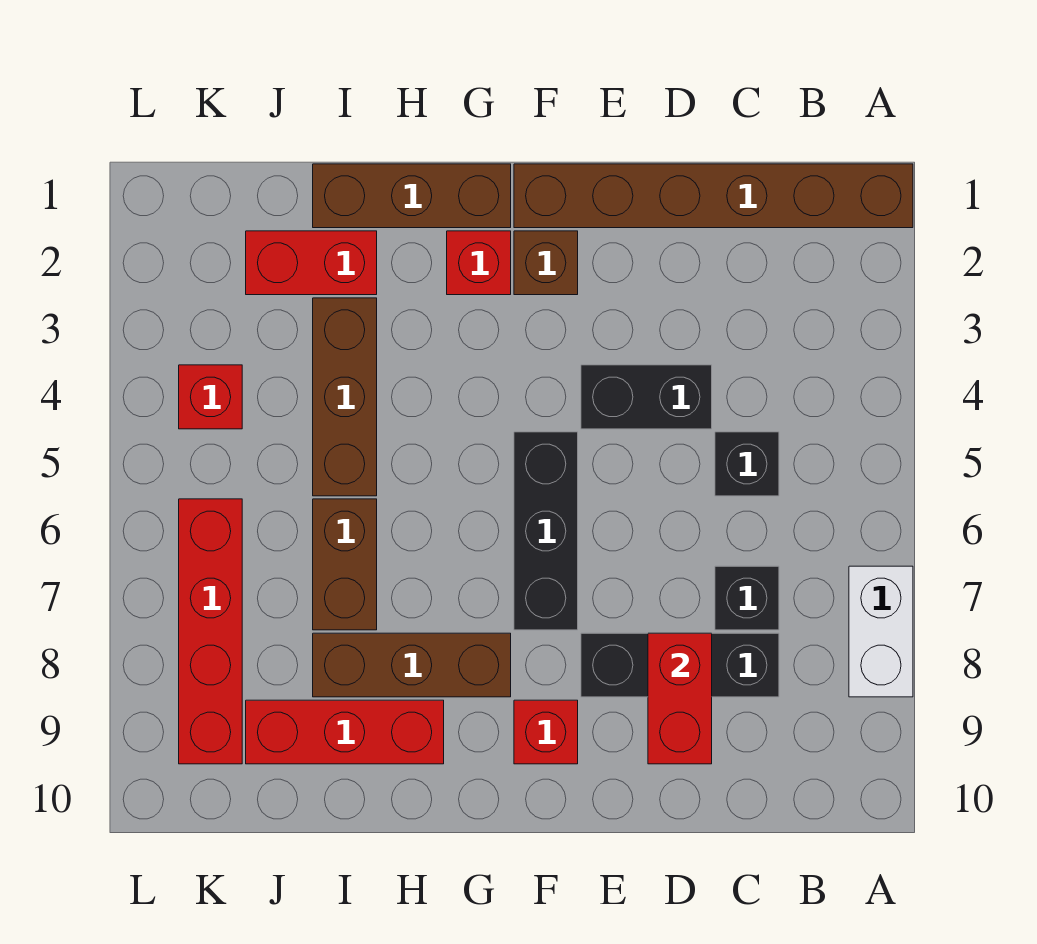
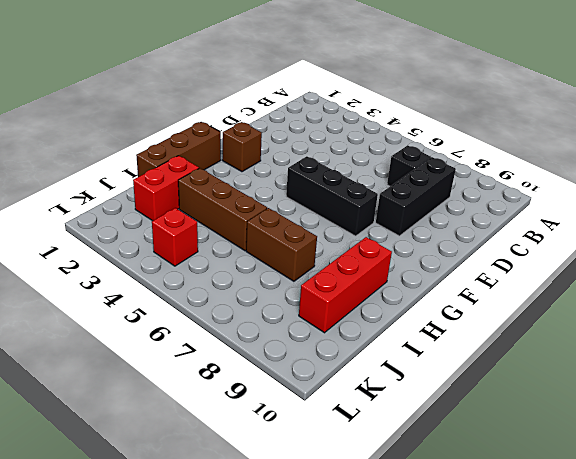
none -> brown 1x6 brick [514,164,913,228]
none -> white 1x2 brick [849,566,913,697]
none -> black 1x1 brick [715,432,779,496]

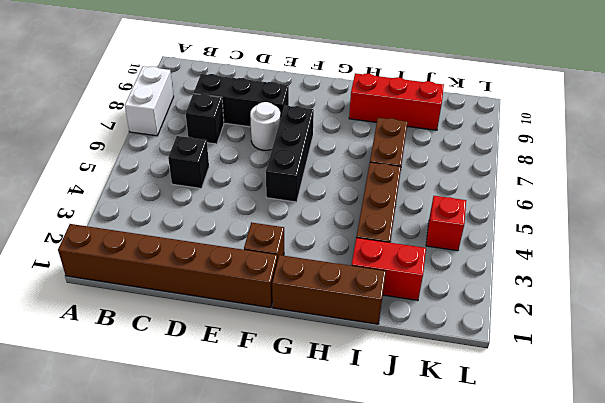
white 1x1 round brick [250,102,280,150] -> none
none -> black 1x2 brick [581,365,712,429]
none -> red 1x1 brick [514,700,578,764]
none -> red 1x1 brick [447,231,511,295]

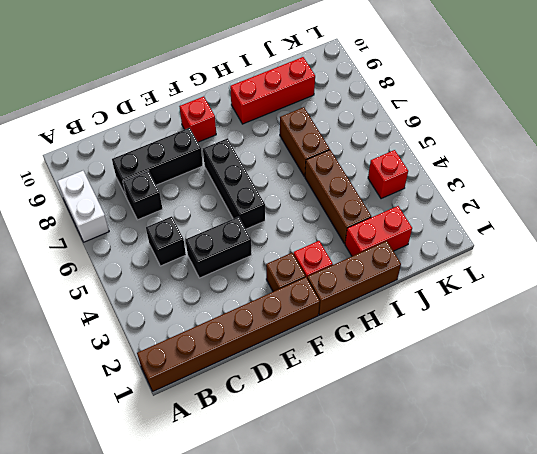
none -> brown 1x3 brick [313,633,511,697]
none -> red 1x4 brick [179,499,242,764]
none -> red 1x2 brick [648,633,712,764]

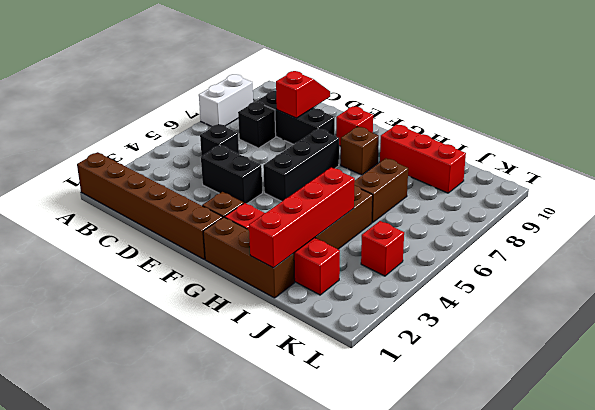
red 1x2 slope [276,71,330,118] -> red 1x2 brick [648,633,712,764]
brown 1x1 brick [341,127,379,175] -> brown 1x3 brick [313,633,511,697]
red 1x4 brick [249,167,355,268] -> red 1x4 brick moved to [179,499,242,764]

